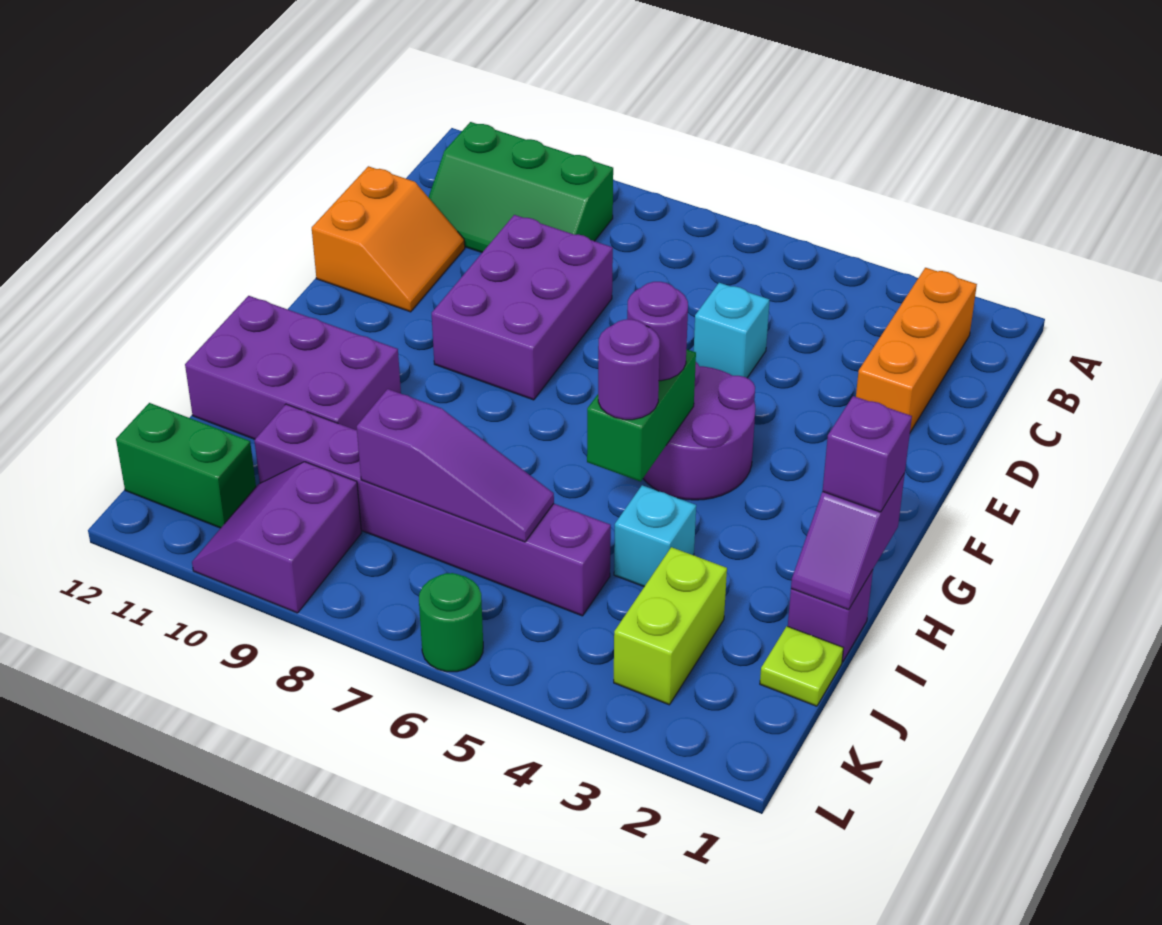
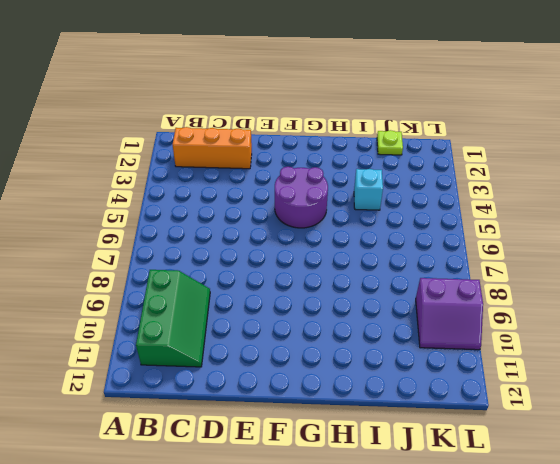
none -> cyan 1x1 brick [694,283,769,378]
none -> purple 2x3 brick [432,215,613,400]
none -> orange 2x2 slope [312,166,465,312]

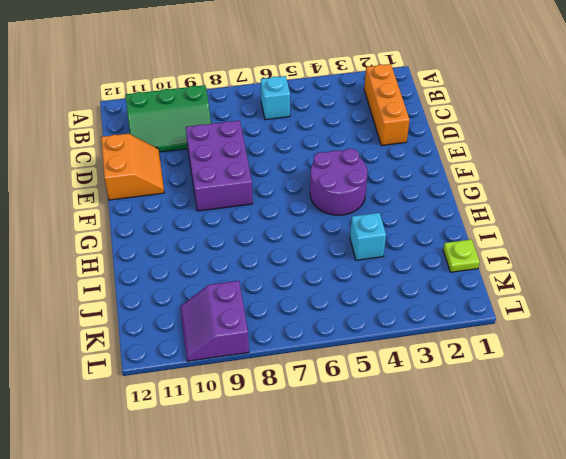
cyan 1x1 brick [261,76,290,120] -> cyan 1x1 brick moved to [694,283,769,378]
none -> purple 2x3 brick [185,296,401,439]
none -> purple 1x1 brick [788,570,873,662]
none -> lime 1x2 brick [614,547,727,705]

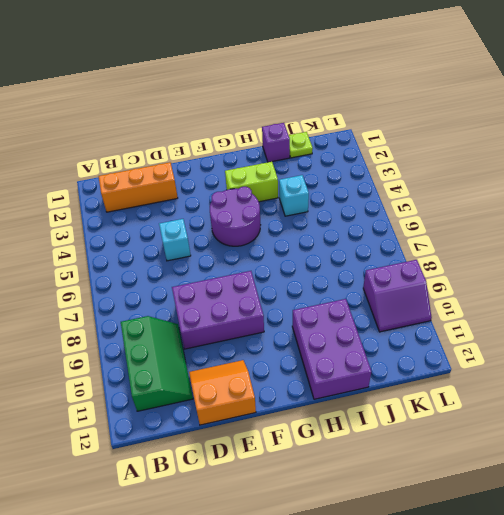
lime 1x2 brick [225,162,278,202] -> lime 1x2 brick moved to [614,547,727,705]
none -> purple 1x6 brick [254,404,611,616]
none -> green 1x2 brick [116,403,256,528]
none -> green 1x1 round brick [419,573,483,672]

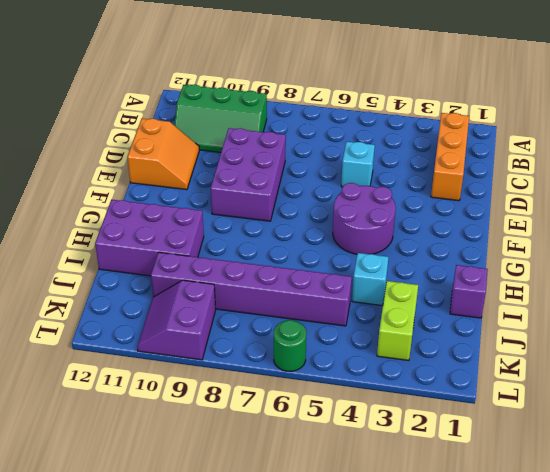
none -> lime 1x1 plate [760,626,843,706]
none -> green 1x2 brick [116,403,256,528]
none -> green 1x2 brick [587,349,696,482]

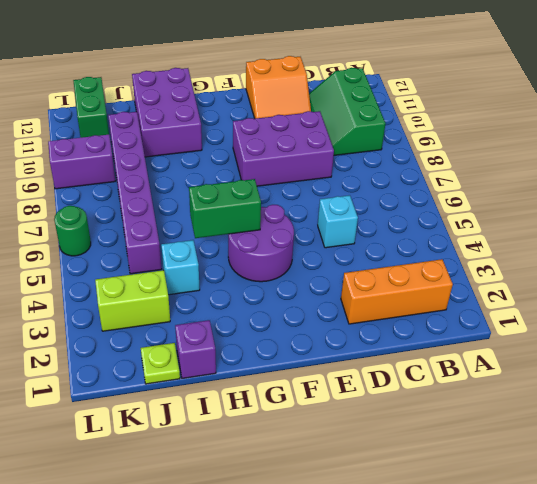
none -> purple 1x2 slope [791,474,905,610]
none -> purple 1x3 slope [357,389,554,542]
none -> purple 1x1 round brick [627,282,688,381]

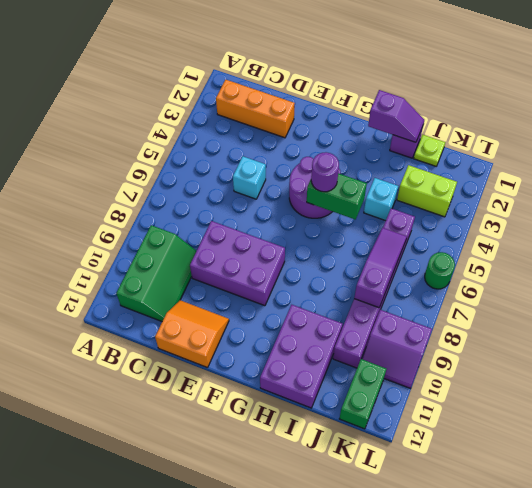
none -> purple 1x1 brick [823,396,912,512]
none -> purple 1x1 round brick [598,319,660,420]

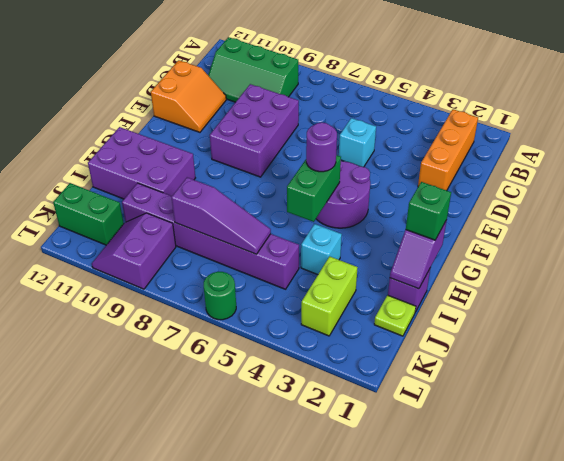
green 1x1 brick [406,182,451,240] -> purple 1x1 brick [823,396,912,512]
none -> purple 1x1 round brick [598,319,660,420]

